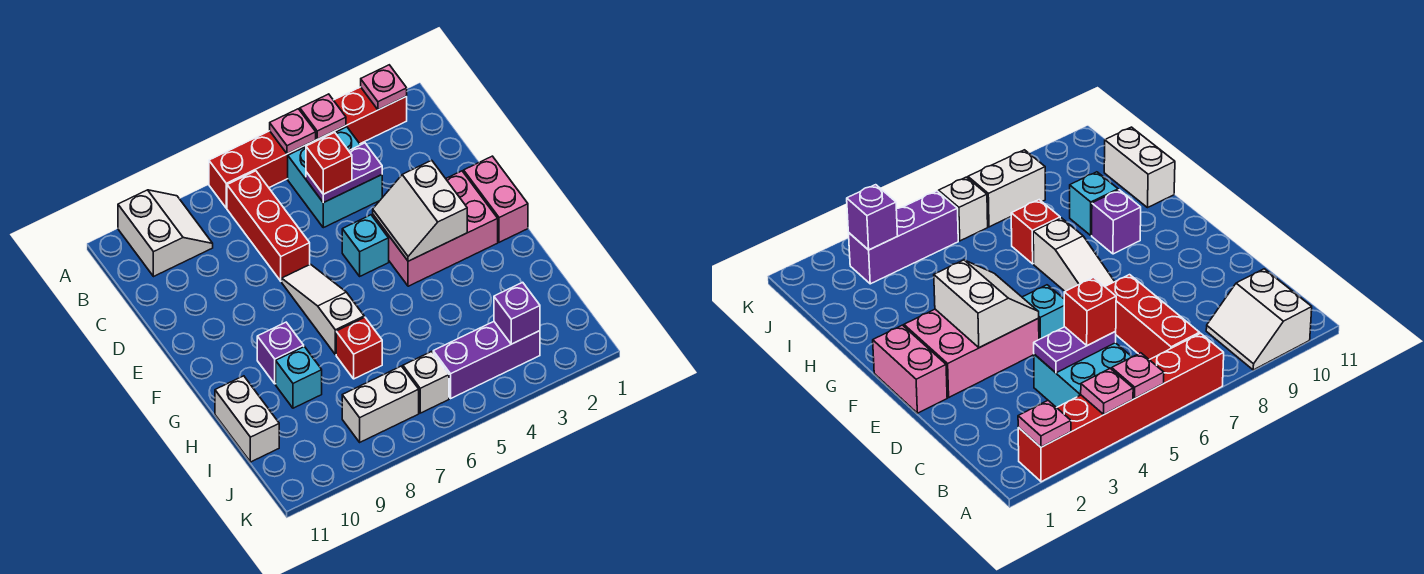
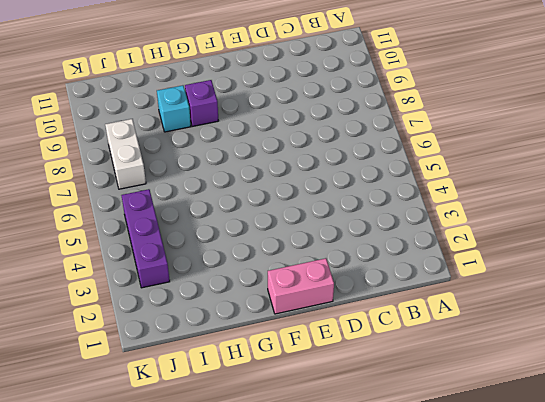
none -> red 1x6 brick [209,87,407,208]
none -> white 2x2 slope [118,190,213,277]
none -> cyan 2x2 brick [288,127,382,228]

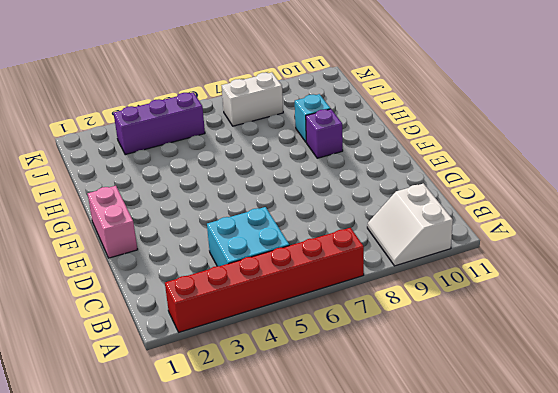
none -> red 1x3 brick [227,171,310,281]
none -> pink 2x3 brick [373,171,498,286]
none -> cyan 1x1 brick [342,215,389,276]

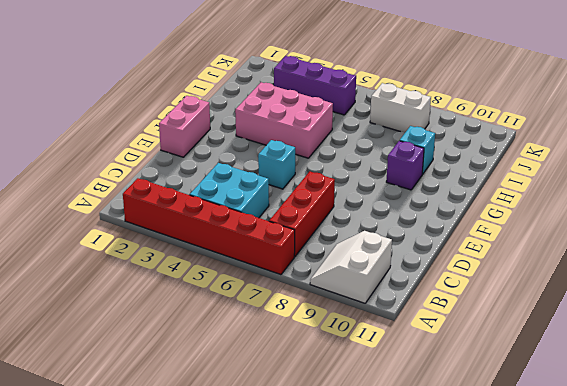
pink 2x3 brick [235,82,333,158] -> pink 2x3 brick moved to [373,171,498,286]
none -> white 1x3 slope [282,264,364,355]
none -> red 1x1 brick [336,317,382,379]
none -> white 1x2 brick [215,376,279,462]

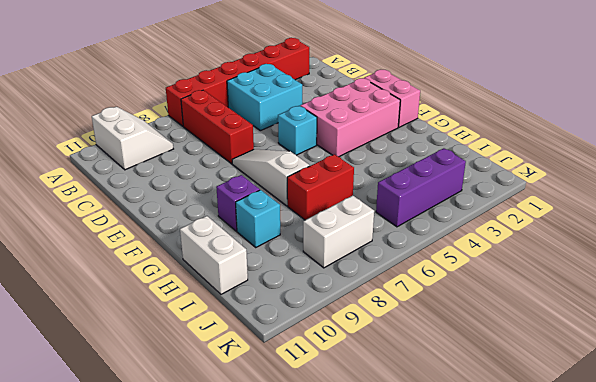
red 1x2 brick [287,154,354,220] -> red 1x1 brick [336,317,382,379]
none -> white 1x1 brick [403,351,449,413]
none -> pink 1x1 plate [361,65,407,110]
none -> pink 1x1 plate [300,94,346,139]

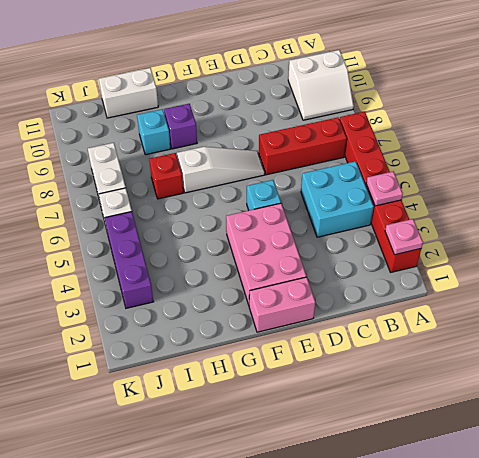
none -> pink 1x1 plate [270,109,316,154]
none -> purple 1x2 plate [306,143,382,203]
none -> white 2x2 slope [373,160,467,261]

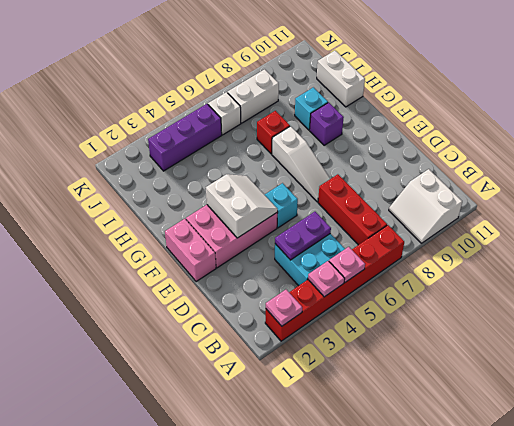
none -> purple 1x1 brick [494,282,540,344]
none -> red 1x1 brick [306,132,352,194]

